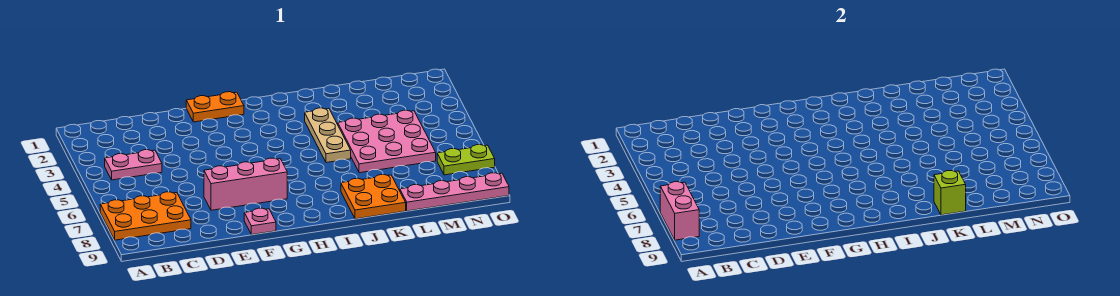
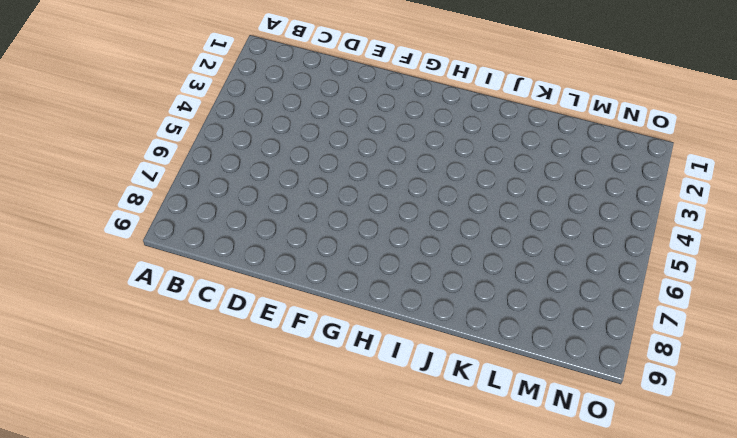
none -> orange 2x3 plate [100,192,191,240]
none -> pink 1x2 plate [105,150,162,180]
none -> pink 1x3 brick [204,158,287,210]

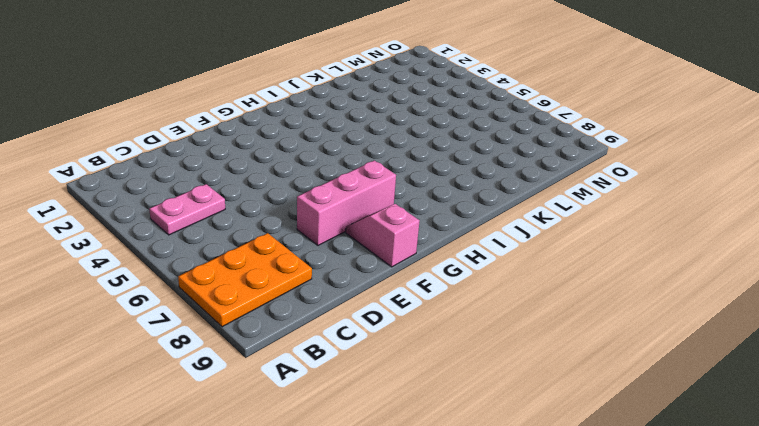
pink 1x2 slope [346,204,419,267] -> pink 1x1 plate [244,208,276,235]
none -> orange 1x2 plate [186,92,244,122]
none -> tan 1x3 plate [305,108,351,163]
none -> orange 2x2 plate [341,175,406,219]

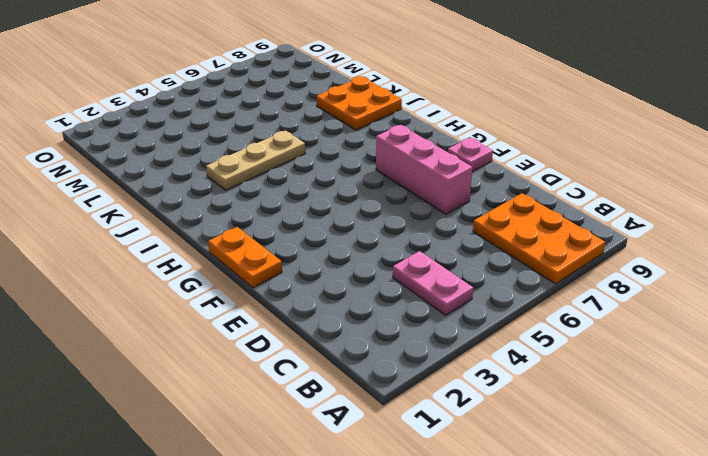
none -> pink 3x3 plate [338,110,436,173]
none -> pink 1x4 plate [400,173,509,211]
none -> lime 1x2 plate [437,145,495,175]

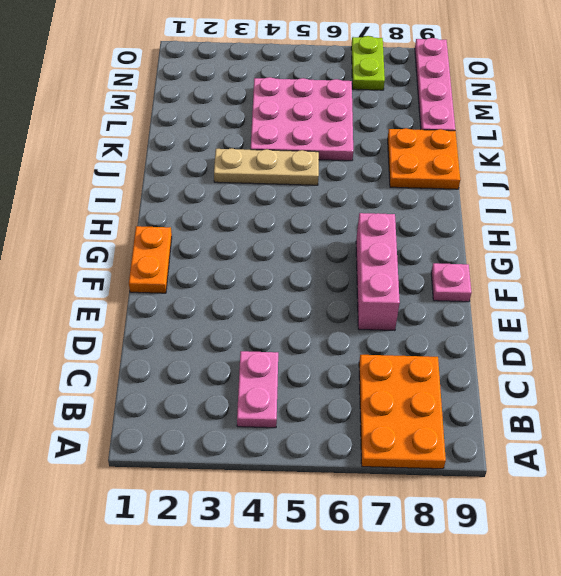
none -> pink 1x2 brick [660,182,699,240]
none -> lime 1x1 brick [934,171,966,215]

